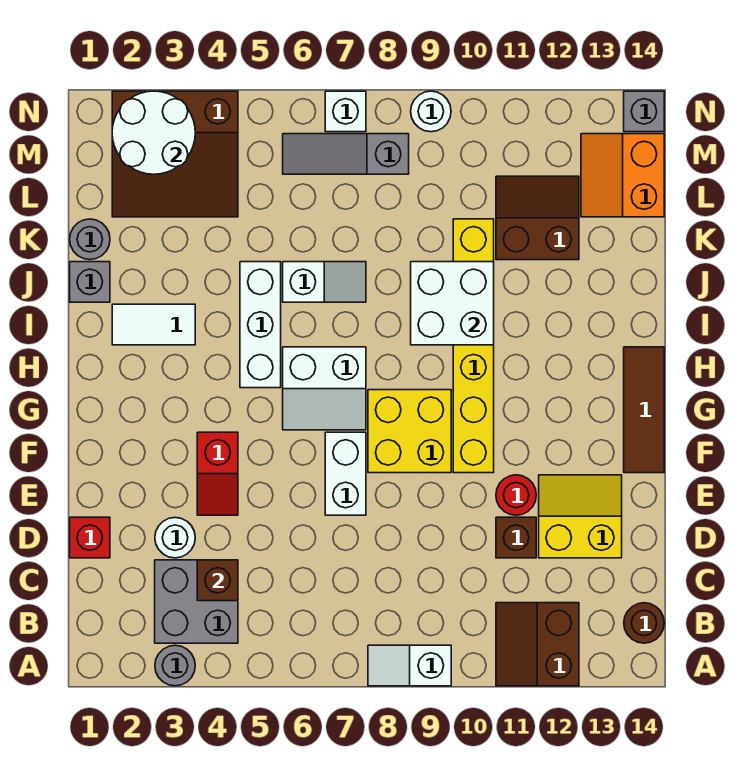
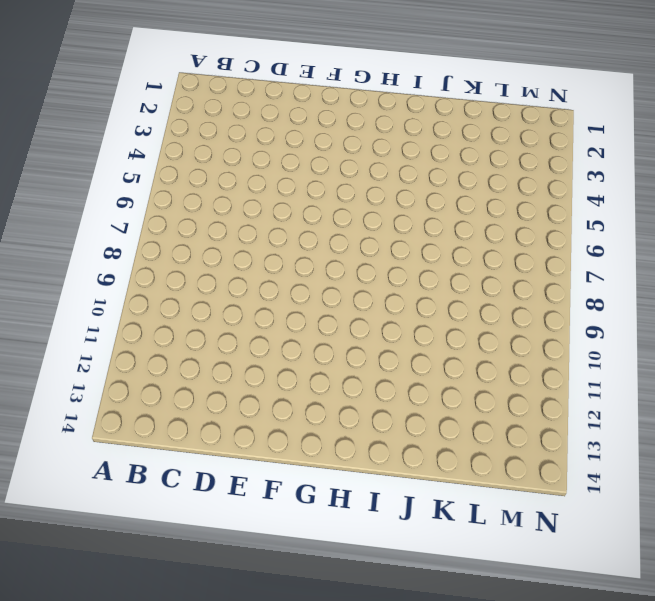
none -> grey 1x1 round brick [155,645,195,686]
none -> white 1x2 slope [368,645,451,686]
none -> brown 2x2 slope [496,603,579,686]
none -> grey 2x2 brick [155,560,238,643]

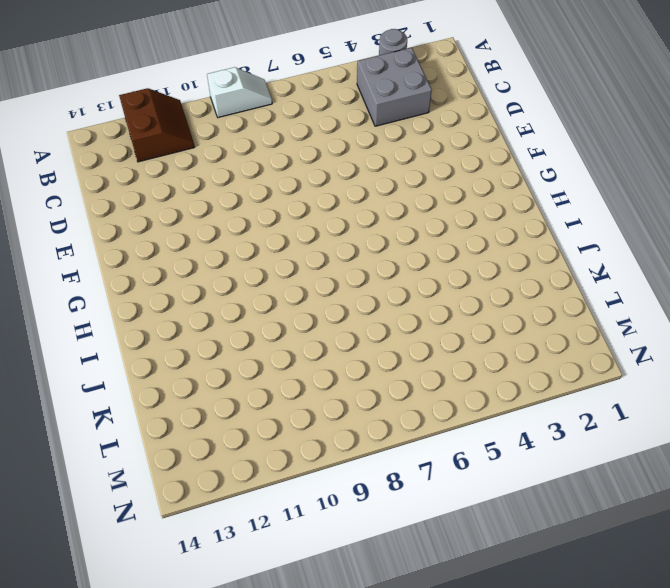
none -> brown 1x1 round brick [624,603,664,643]
none -> red 1x1 brick [70,517,110,558]
none -> white 1x1 round brick [155,518,195,558]
none -> brown 1x1 brick [496,517,536,558]

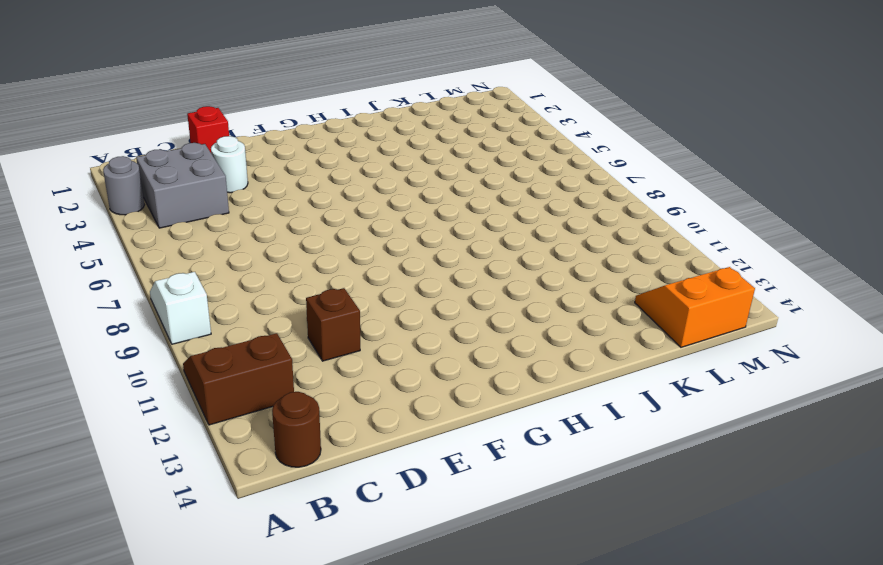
none -> yellow 2x2 slope [539,475,622,558]
none -> red 1x2 slope [197,432,238,515]
none -> white 1x2 brick [325,432,366,515]
none -> red 1x1 round brick [496,475,536,515]

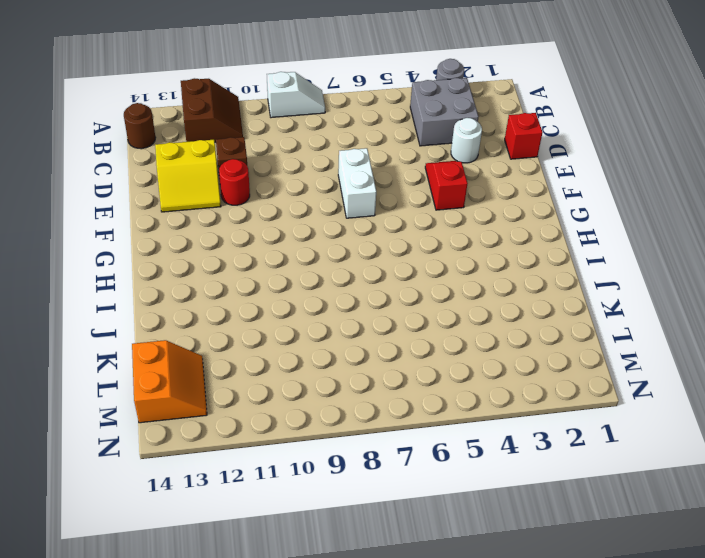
none -> yellow 2x2 brick [368,390,451,473]
none -> yellow 1x6 brick [453,219,494,473]
none -> brown 1x3 tile [624,347,664,473]
none -> white 2x2 slope [283,347,366,430]

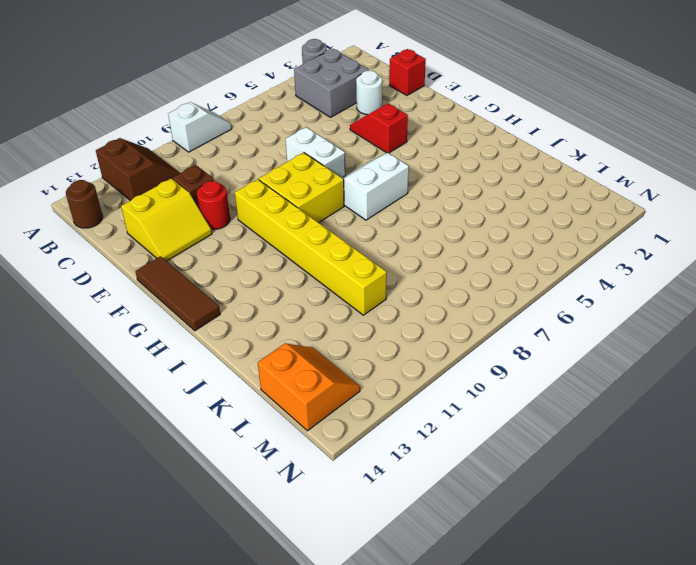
none -> white 1x3 brick [240,262,281,388]
none -> white 1x2 tile [112,304,195,345]
none -> grey 1x1 brick [70,262,110,302]
none -> white 1x2 slope [283,262,366,302]

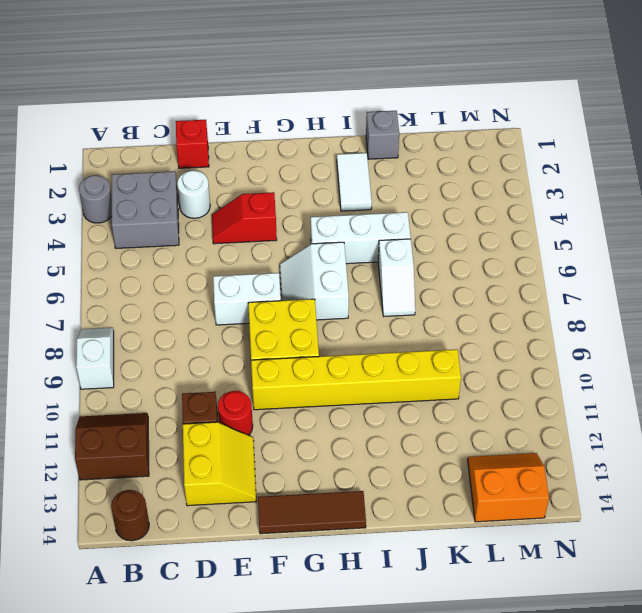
none -> grey 1x1 round brick [70,219,110,260]
none -> brown 2x2 slope [496,176,579,260]
none -> brown 3x3 slope [112,91,238,217]
none -> grey 1x3 slope [283,134,409,174]

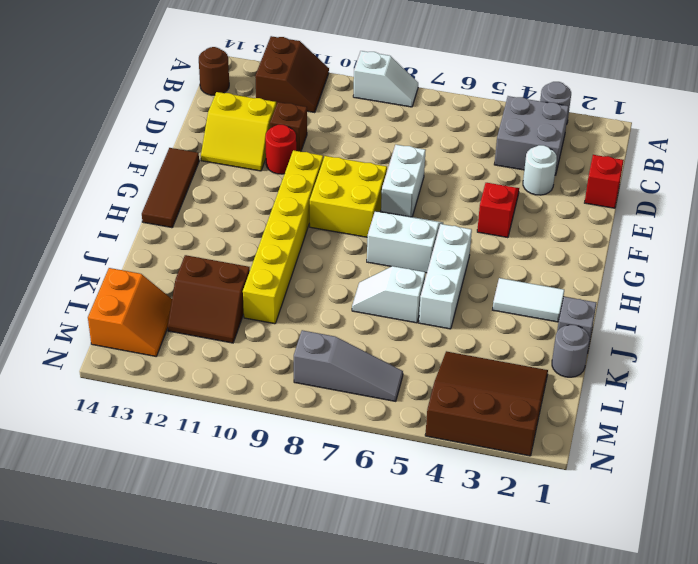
none -> white 1x1 brick [325,91,366,132]
none -> white 1x1 round brick [411,91,451,132]
none -> grey 1x1 brick [624,91,664,132]
none -> brown 1x1 brick [197,560,238,601]

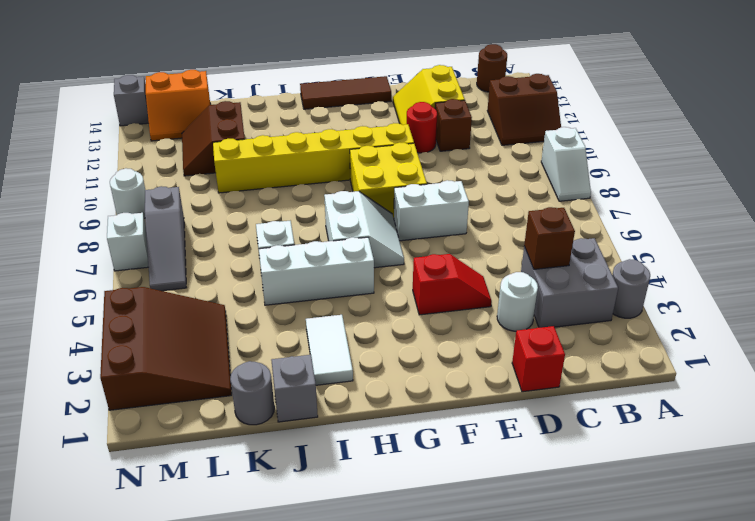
none -> white 2x2 brick [411,262,494,345]
none -> white 2x2 round brick [112,91,195,174]

